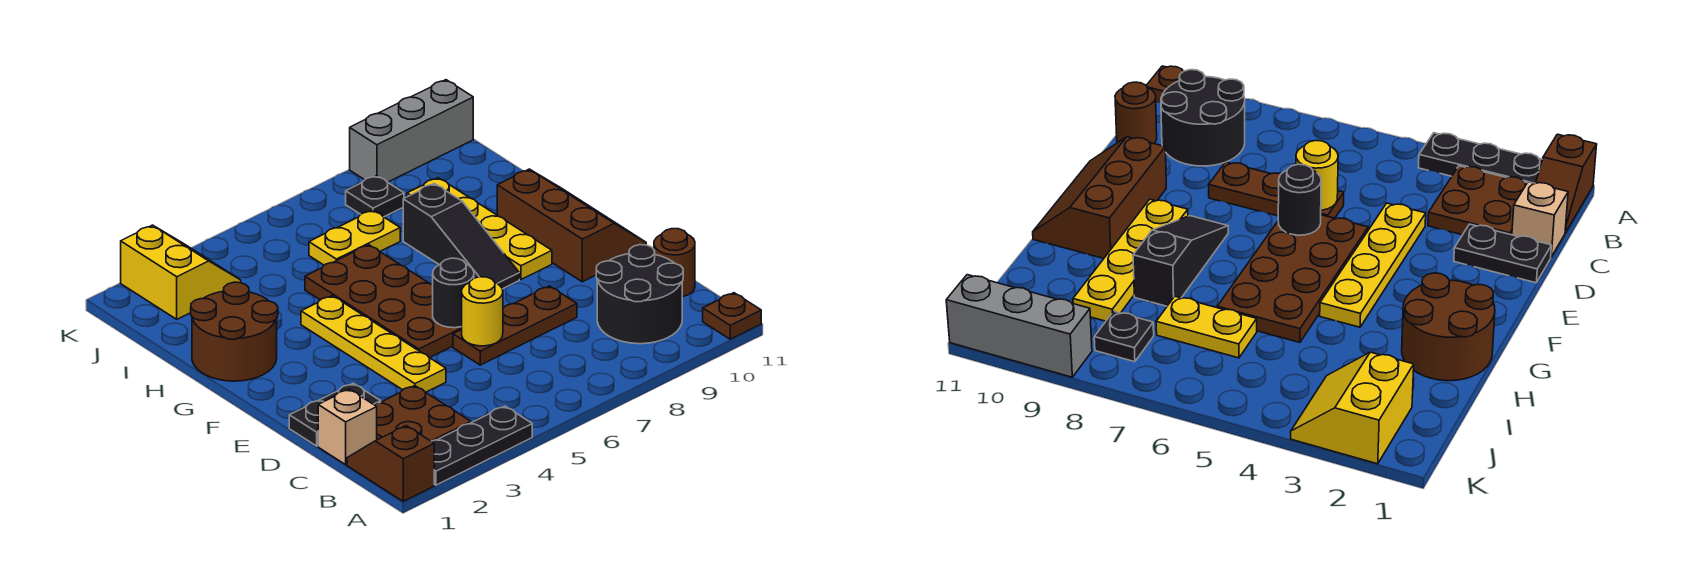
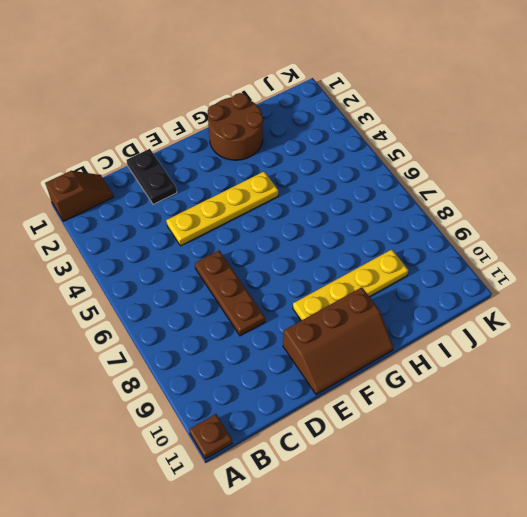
none -> black 1x3 plate [431,406,532,485]
none -> brown 2x2 plate [374,386,471,441]
none -> black 2x2 round brick [596,245,683,344]

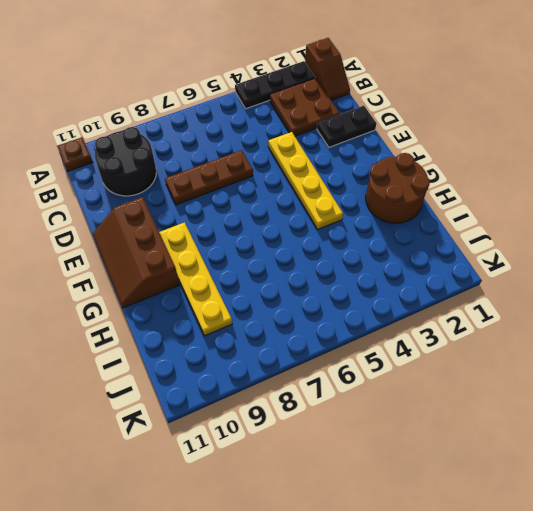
none -> tan 1x1 brick [318,389,377,465]
none -> brown 1x1 round brick [654,229,695,297]
none -> brown 2x4 plate [305,245,462,358]

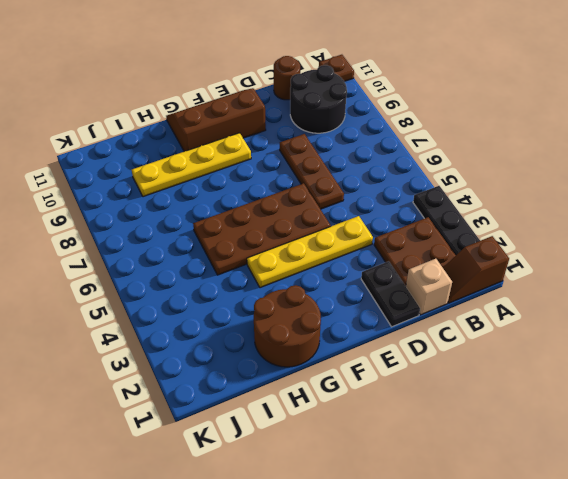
none -> black 1x3 slope [403,184,519,289]
none -> yellow 1x2 plate [309,210,400,265]
none -> yellow 2x2 slope [121,225,241,319]

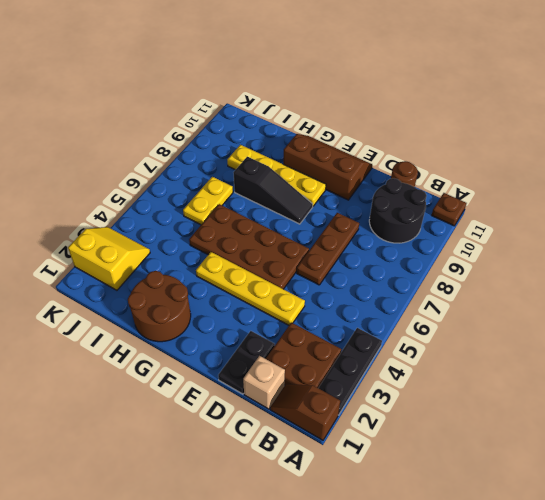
none -> black 1x1 plate [346,175,404,217]
none -> grey 1x3 brick [350,80,473,182]
none -> yellow 1x1 round brick [462,277,503,346]

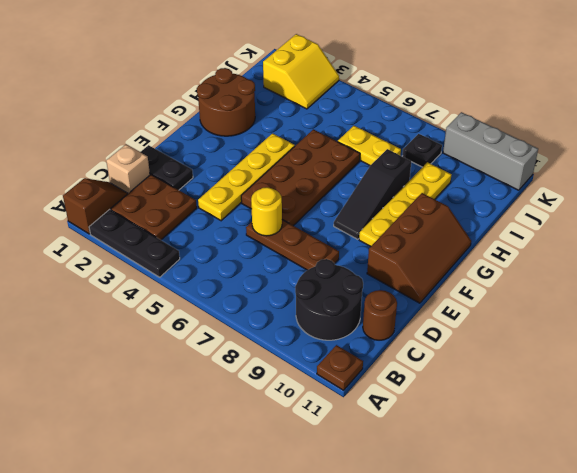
none -> black 1x1 round brick [433,258,474,328]

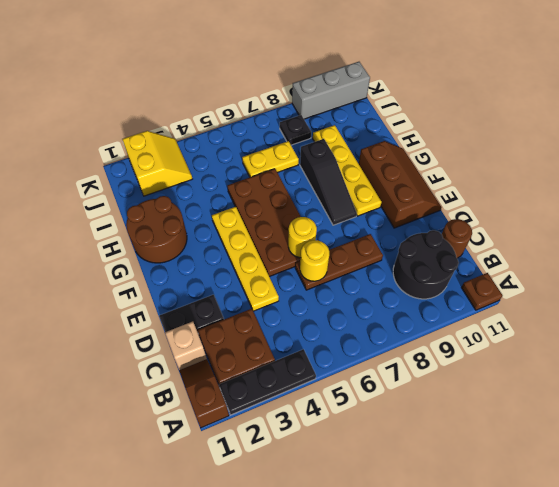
yellow 1x1 round brick [288,217,317,258] -> black 1x1 round brick [433,258,474,328]

